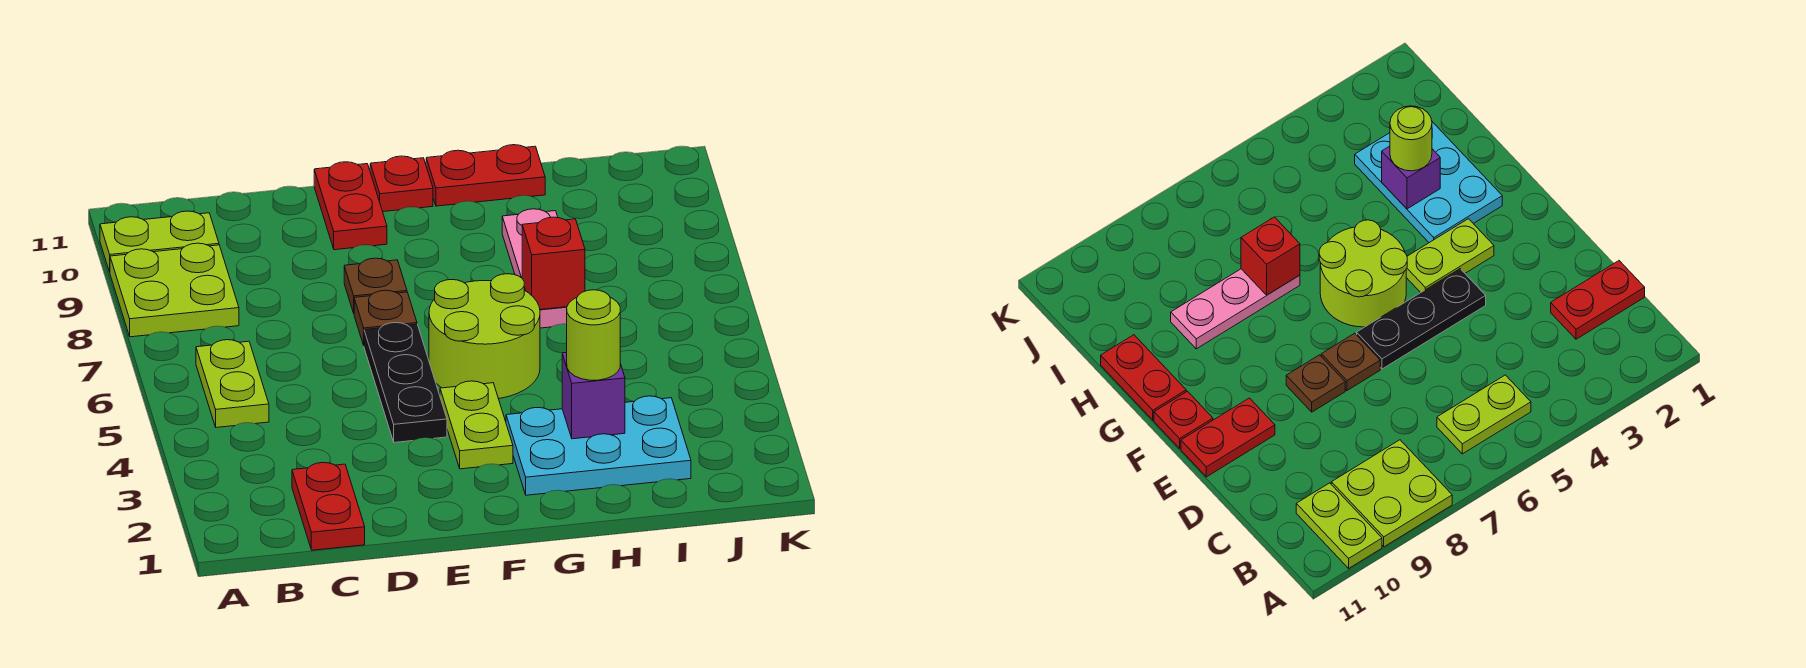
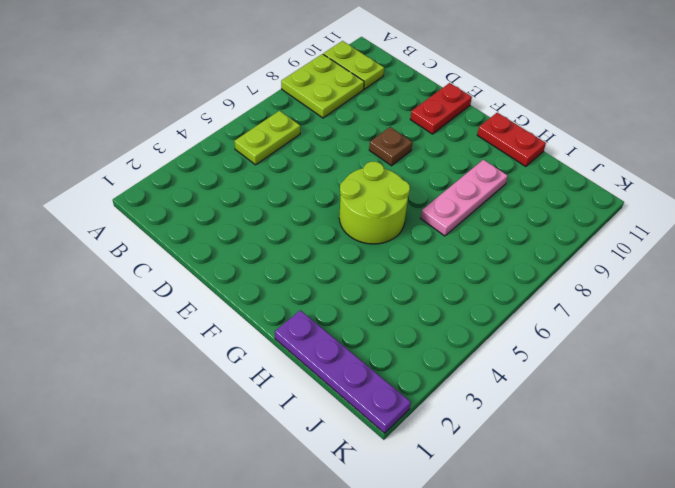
purple 1x4 plate [275,310,411,433] -> none
none -> red 1x2 plate [292,463,365,550]
none -> black 1x3 plate [364,323,447,442]
none -> brown 1x1 plate [354,290,417,345]

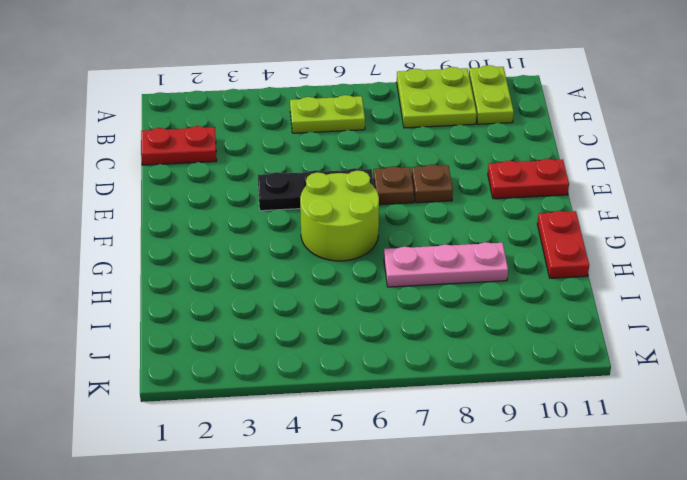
none -> lime 1x2 plate [440,381,513,469]
none -> red 1x1 plate [370,156,433,212]
none -> cyan 2x3 plate [506,396,691,495]

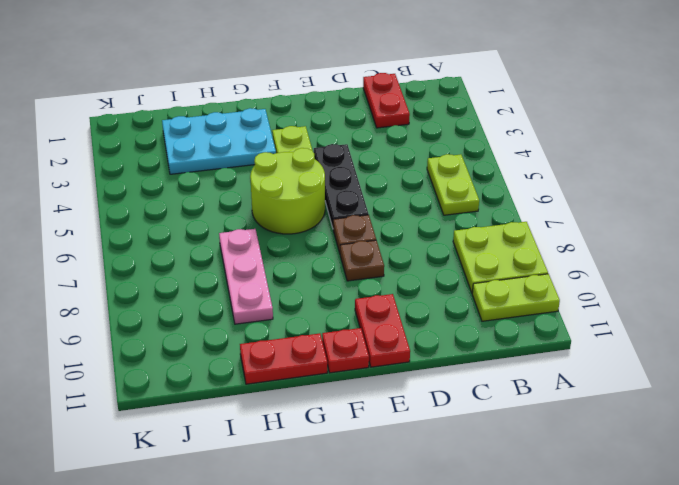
none -> purple 1x1 brick [562,352,625,439]
none -> red 1x1 brick [522,217,585,309]
none -> lime 1x1 round brick [567,290,620,380]

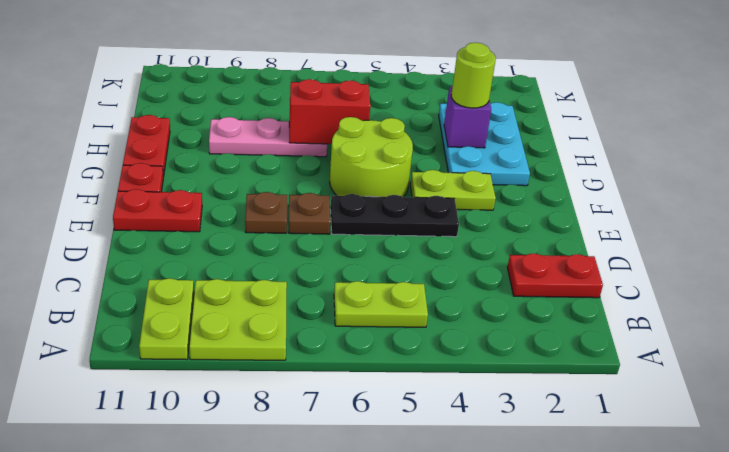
red 1x2 brick [289,79,370,144] -> red 1x1 brick [522,217,585,309]

